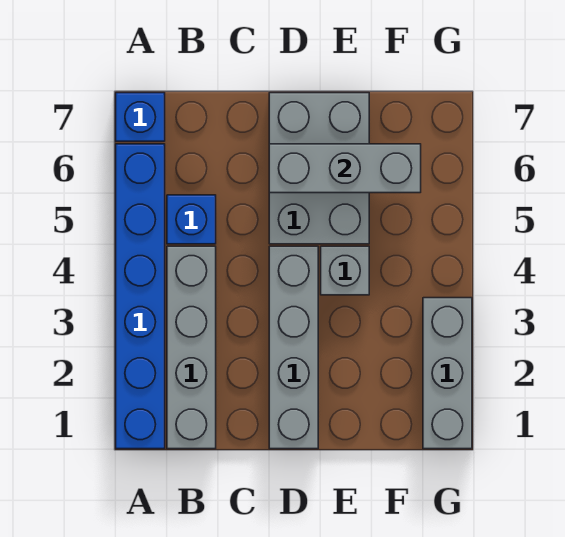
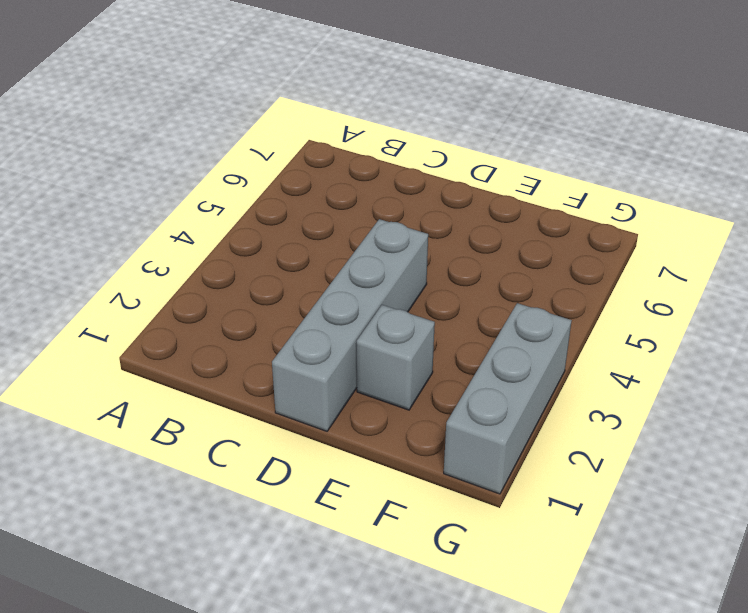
grey 1x1 brick [356,305,435,410] -> grey 1x1 brick moved to [321,246,369,295]
none -> blue 1x6 brick [116,144,165,449]
none -> blue 1x1 brick [116,93,165,141]

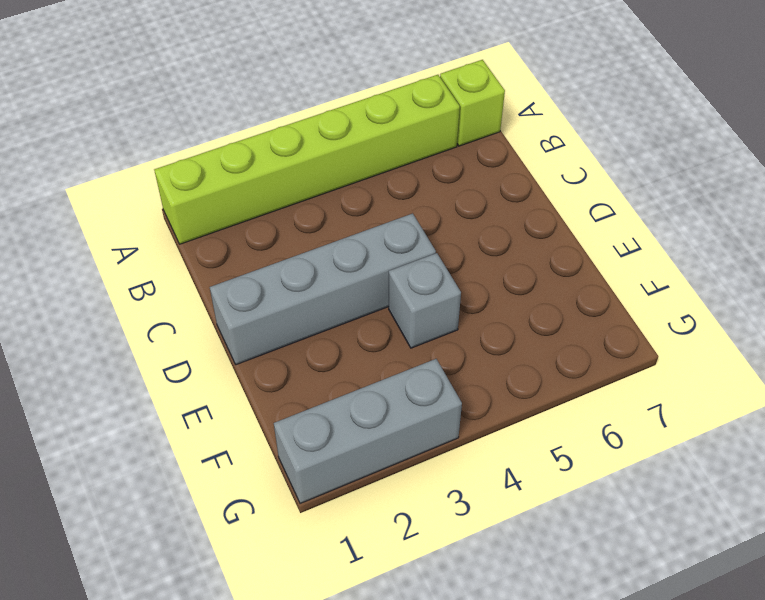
lime 1x6 brick [154,75,460,244] -> blue 1x6 brick [116,144,165,449]
lime 1x1 brick [440,60,505,146] -> blue 1x1 brick [116,93,165,141]
none -> grey 1x4 brick [167,246,216,449]
none -> blue 1x1 brick [167,195,216,244]

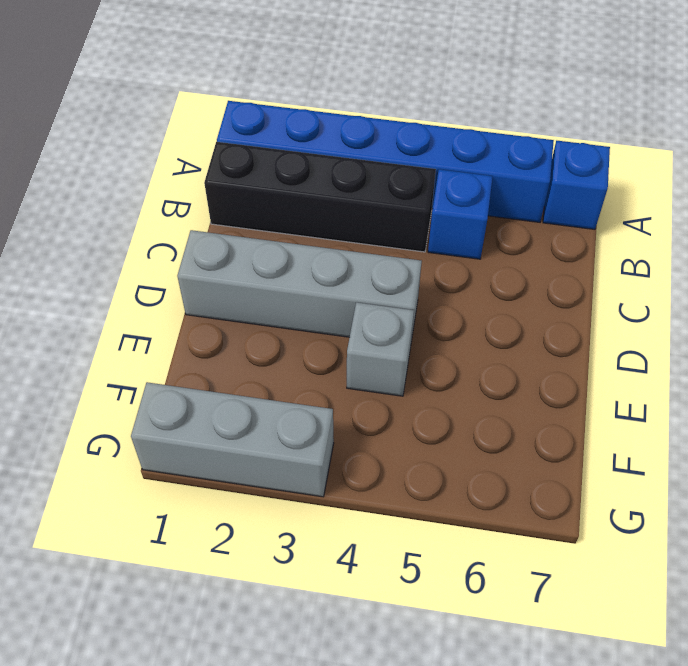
black 1x4 brick [204,142,436,252] -> grey 1x4 brick [167,246,216,449]
none -> grey 2x3 brick [269,93,369,244]
none -> grey 1x3 brick [269,144,421,193]

